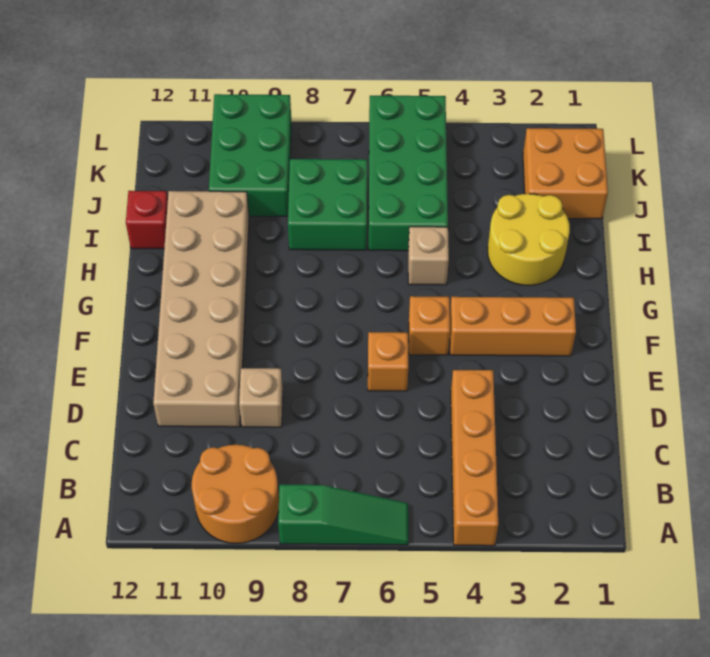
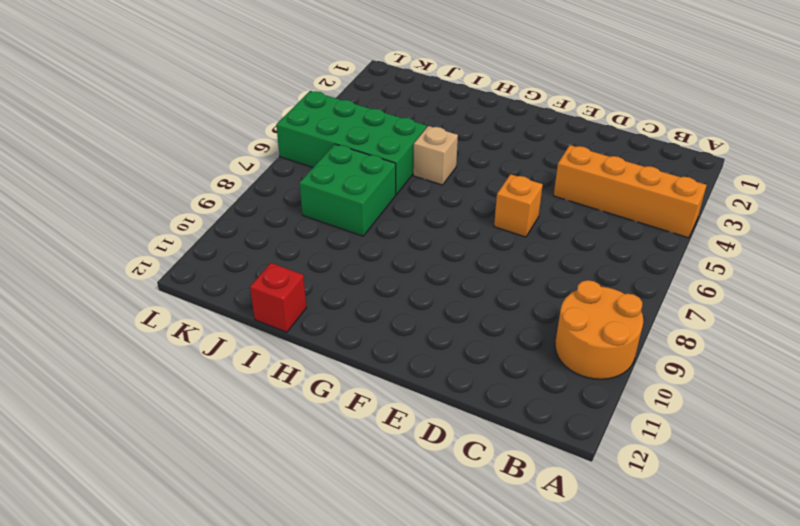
none -> green 1x3 slope [278,484,408,545]
none -> tan 1x1 brick [239,368,283,427]
none -> tan 2x6 brick [153,191,249,427]

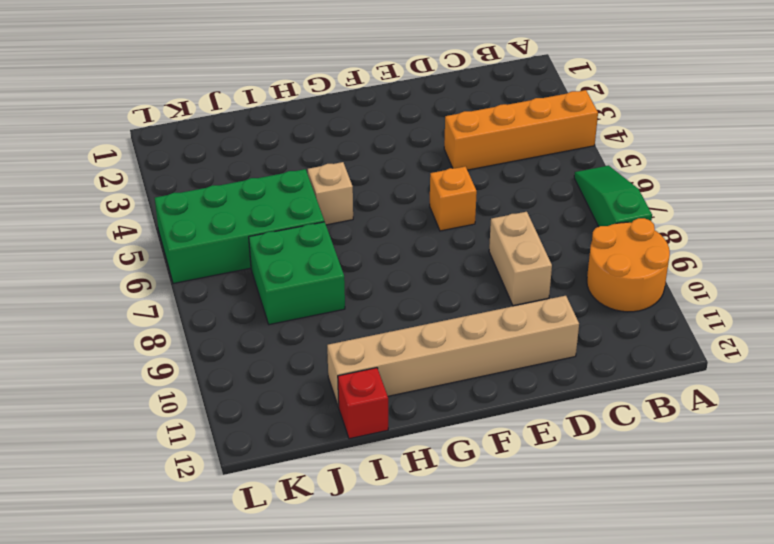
tan 1x2 brick [489,212,552,306] -> tan 1x1 brick [239,368,283,427]
tan 1x6 brick [327,296,579,407] -> tan 2x6 brick [153,191,249,427]
none -> orange 1x3 brick [450,297,576,356]
none -> orange 1x1 brick [409,296,450,355]
none -> yellow 2x2 round brick [488,194,570,285]

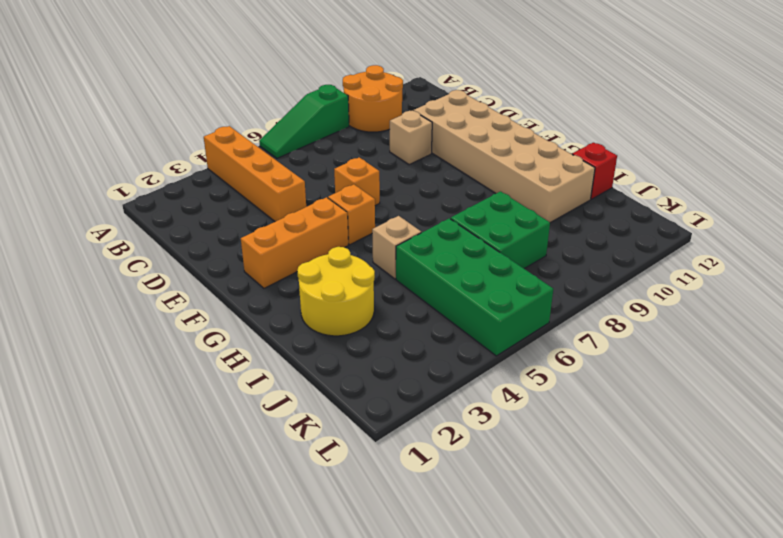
none -> orange 2x2 brick [523,128,608,219]
none -> green 2x3 brick [209,94,291,216]

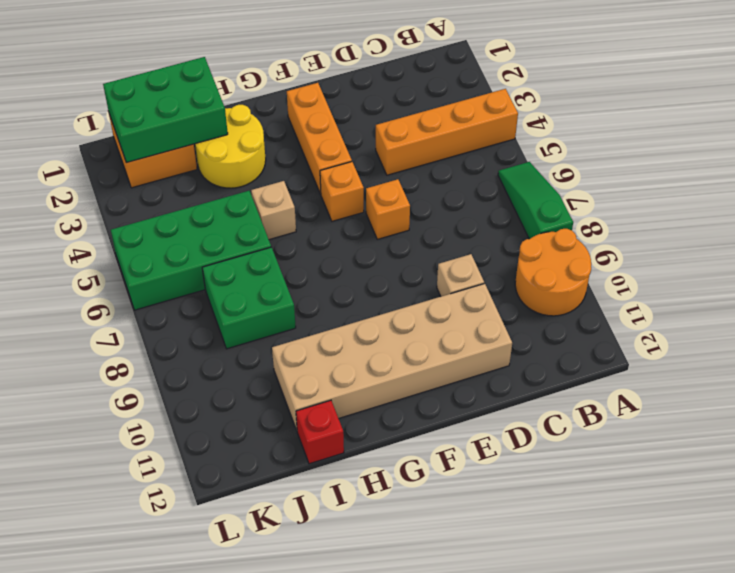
green 2x3 brick [103,57,228,163] -> green 2x3 brick moved to [209,94,291,216]

